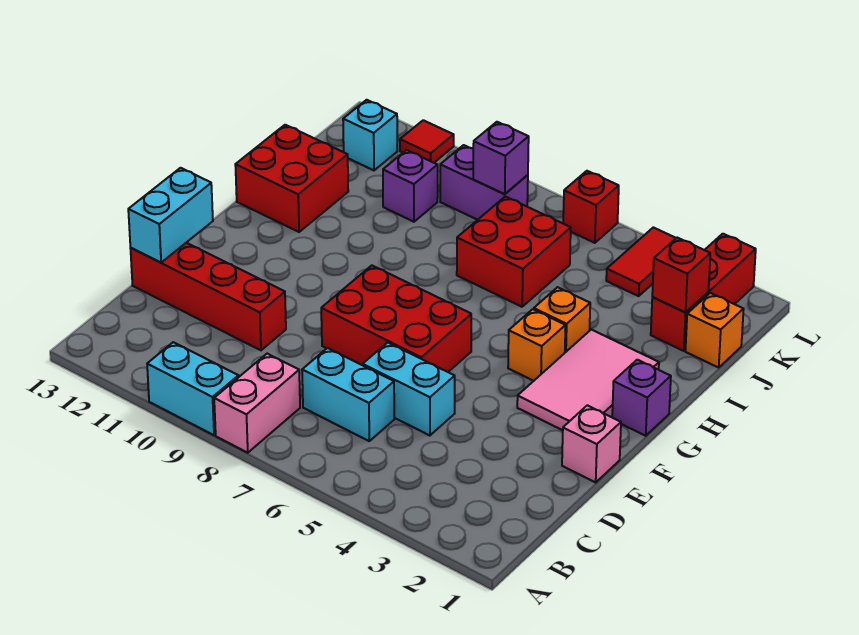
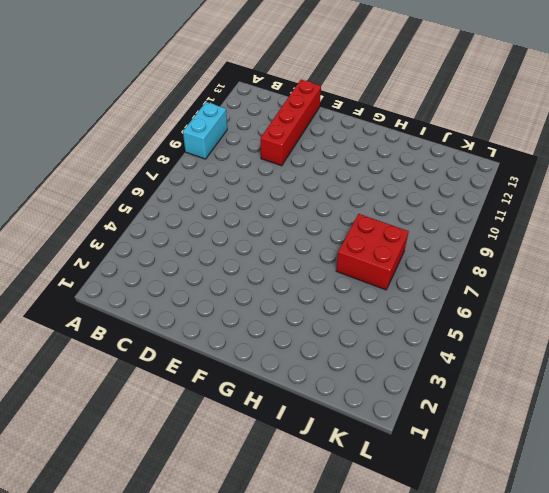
none -> pink 1x2 brick [214,354,300,453]
none -> cyan 1x2 brick [302,348,394,441]
none -> cyan 1x2 brick [363,342,455,436]

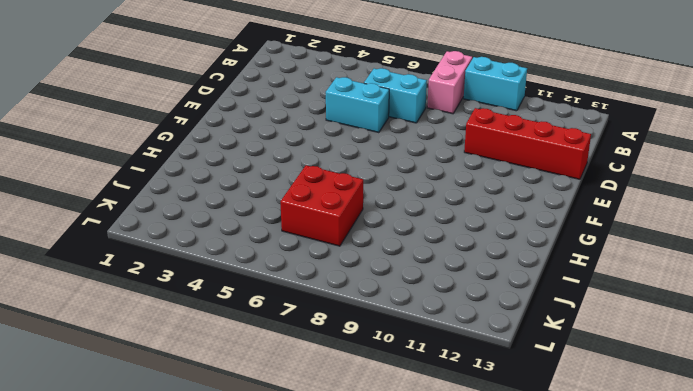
none -> pink 1x1 brick [562,405,621,482]
none -> red 2x3 brick [321,265,471,372]
none -> pink 2x3 tile [517,330,659,430]

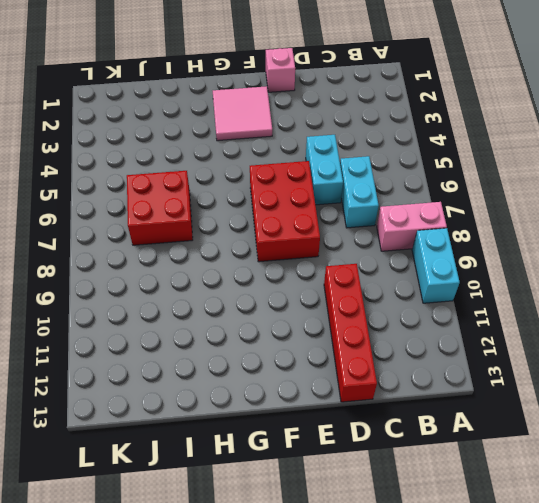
pink 2x2 tile [213,86,272,141] -> pink 2x3 tile [517,330,659,430]
none -> purple 1x1 brick [612,360,671,436]
none -> orange 1x1 brick [508,309,566,381]
none -> orange 1x1 brick [534,287,590,352]

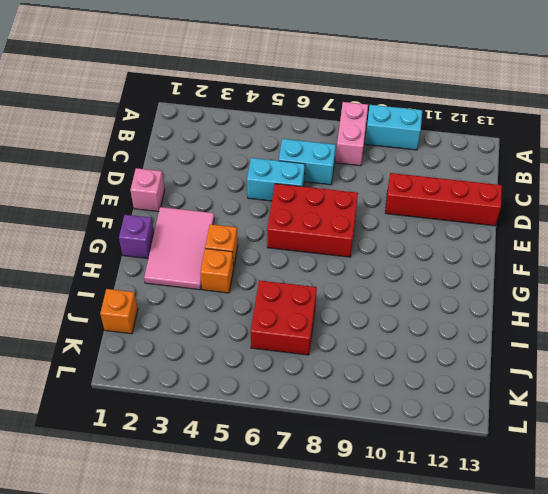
none -> red 2x2 brick [235,125,348,232]
none -> red 1x3 brick [651,234,756,351]
none -> purple 1x1 brick [383,150,438,222]

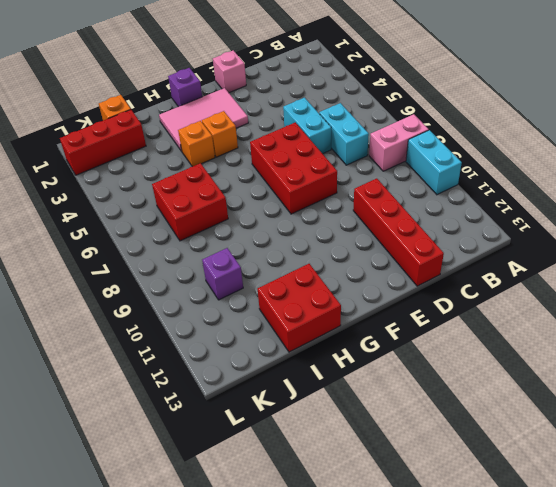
none -> red 1x2 tile [606,227,676,296]
none -> purple 1x2 brick [440,145,528,220]
none -> cyan 1x1 brick [343,100,397,170]

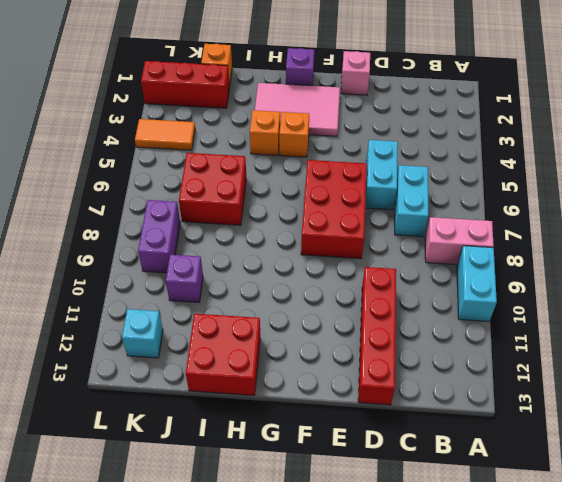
orange 1x2 tile [135,119,195,150] -> red 1x2 tile [606,227,676,296]
none -> red 1x1 brick [563,171,619,243]
none -> red 1x1 tile [400,120,454,163]
none -> cyan 1x2 brick [128,168,213,263]

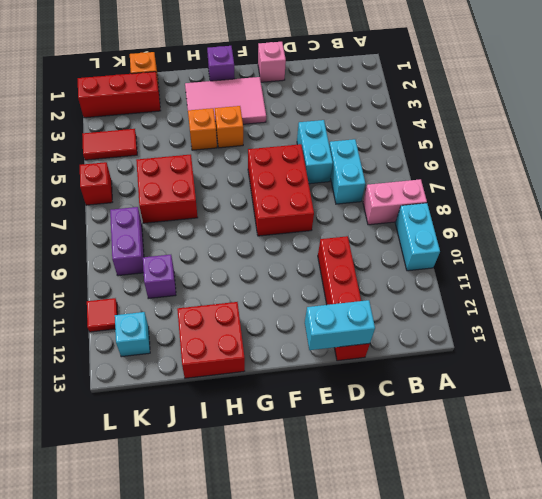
none -> red 1x1 brick [652,238,710,312]
none -> purple 1x1 brick [473,122,529,194]

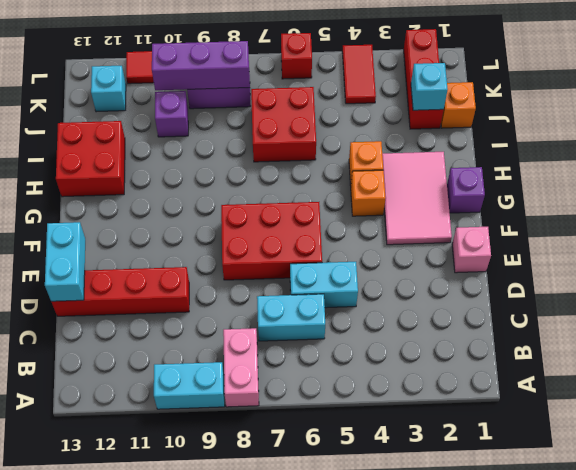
cyan 1x1 brick [411,63,448,110] -> red 1x1 brick [652,238,710,312]
purple 1x3 brick [152,41,250,90] -> purple 1x1 brick [473,122,529,194]

